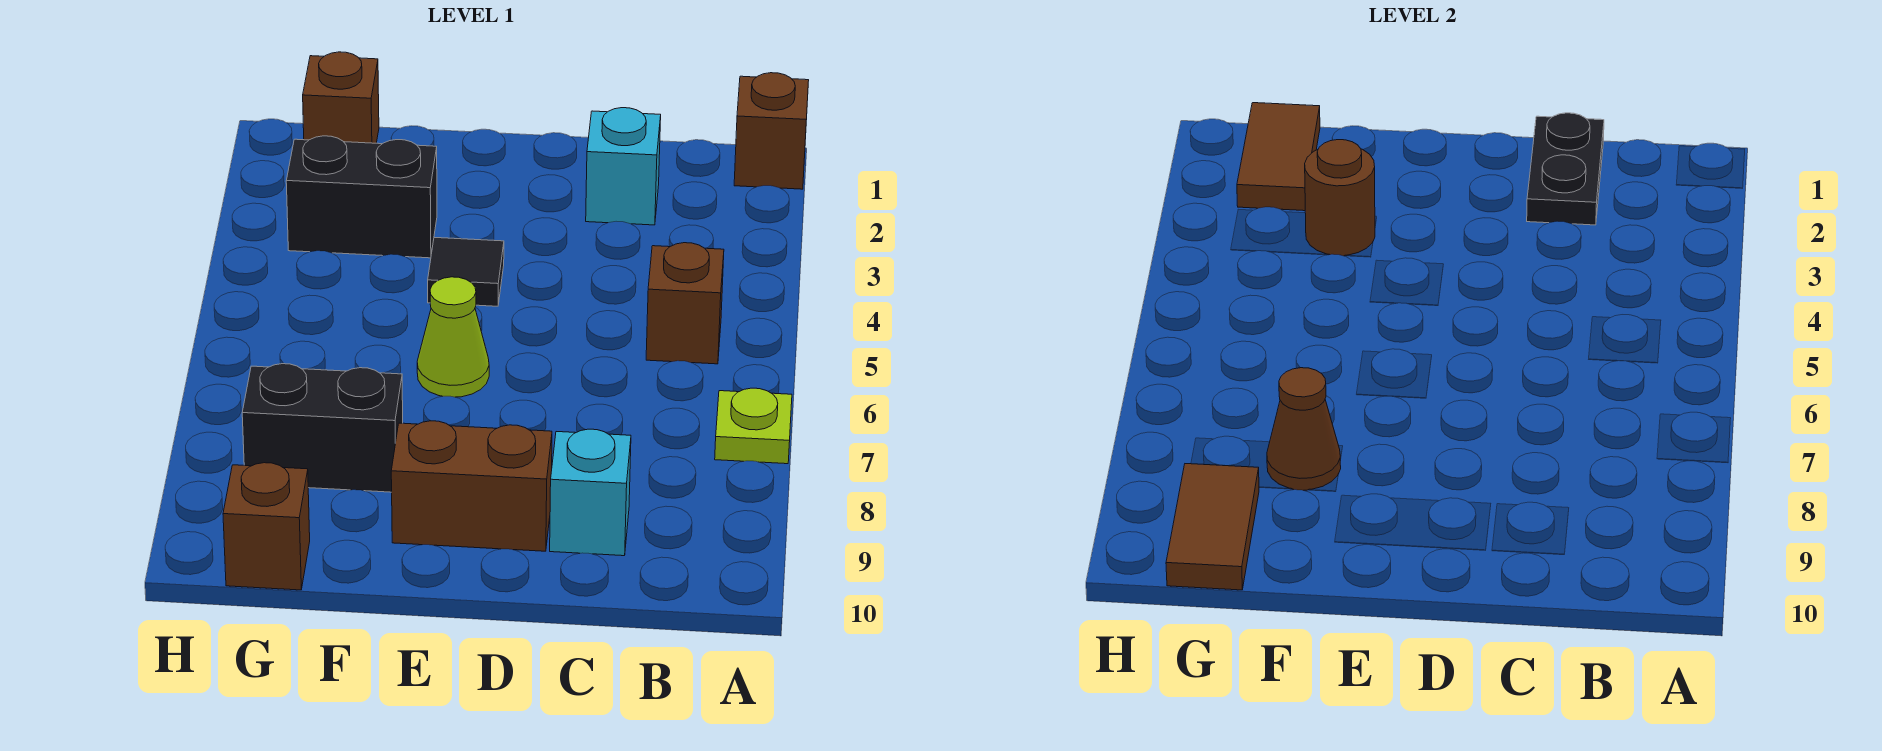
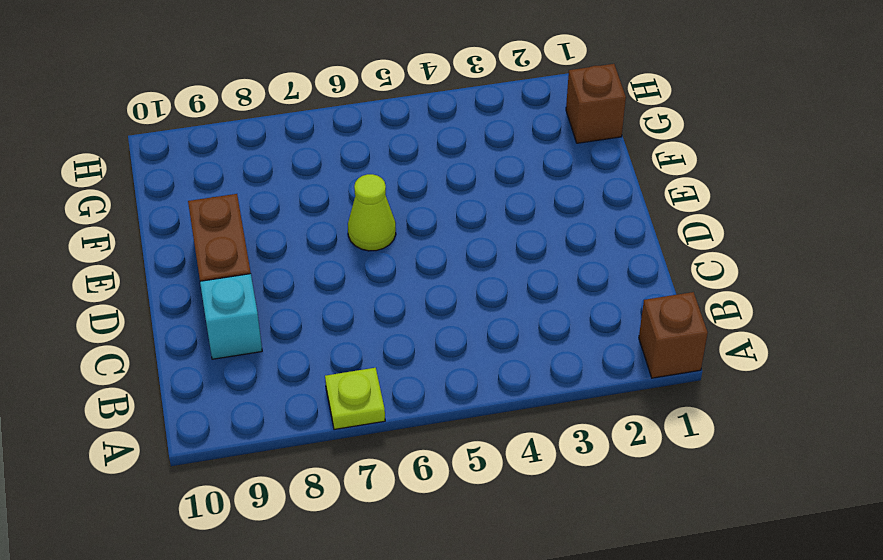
none -> brown 1x1 brick [646,243,724,364]
none -> cyan 1x1 brick [586,108,661,225]
none -> black 1x1 tile [428,237,504,306]

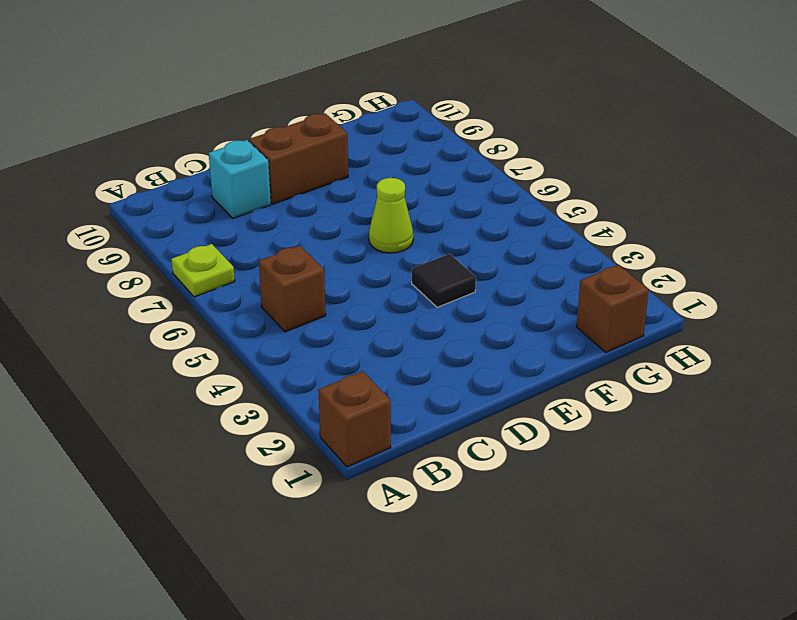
none -> cyan 1x1 brick [586,108,661,225]
none -> black 1x2 brick [286,136,437,258]
none -> black 1x2 brick [242,364,403,492]

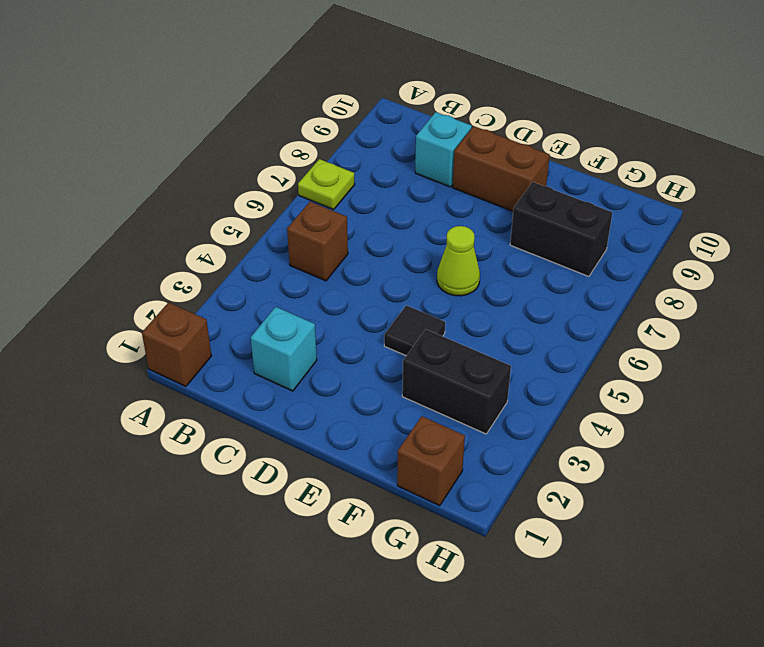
none -> brown 1x1 brick [223,463,310,590]
none -> black 1x2 plate [1527,113,1604,225]
none -> brown 1x1 round brick [1305,140,1375,256]

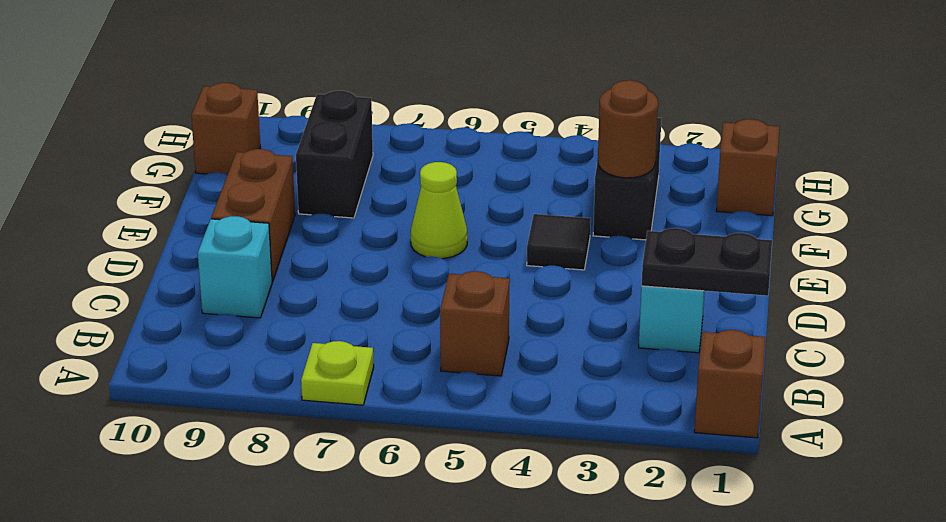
none -> brown 1x1 cone [1267,368,1341,490]
none -> brown 1x2 tile [1237,103,1320,211]
none -> brown 1x2 tile [1166,464,1259,590]

